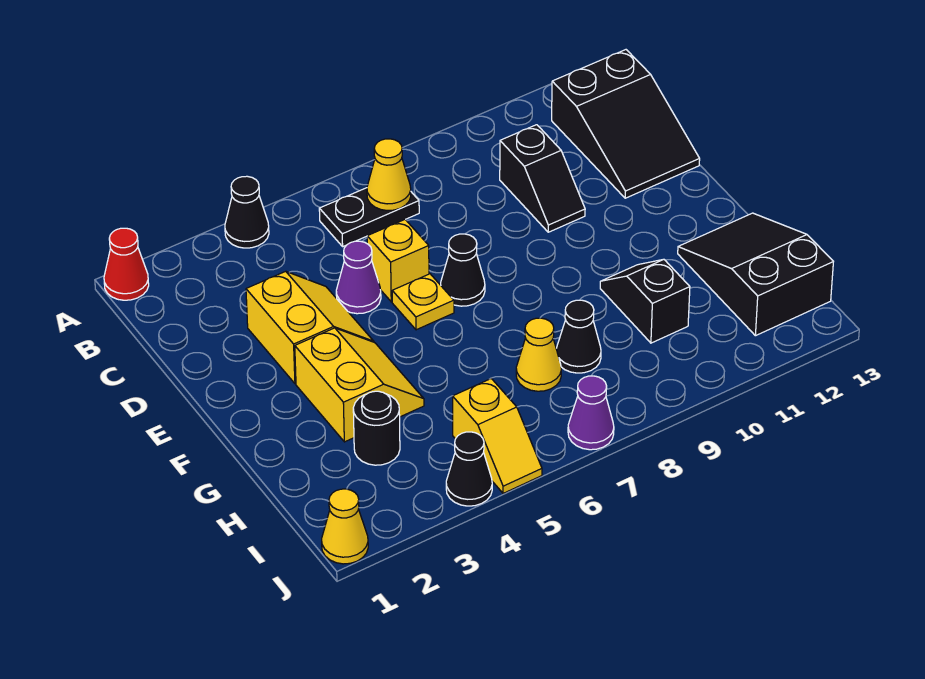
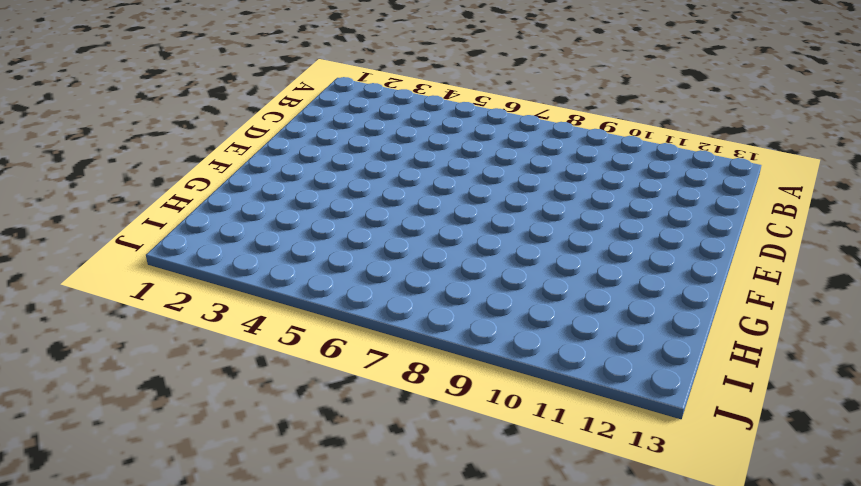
none -> red 1x1 cone [104,228,149,300]
none -> black 1x1 cone [225,176,269,248]
none -> black 1x2 plate [319,188,419,246]

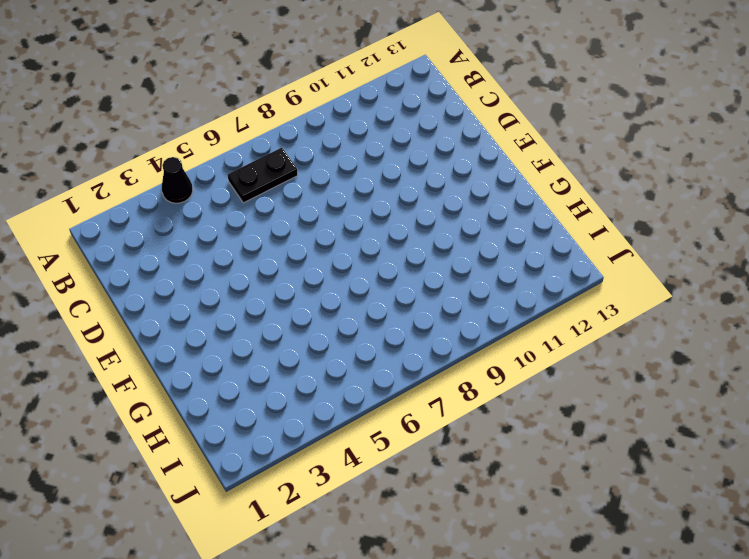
none -> red 1x1 cone [104,228,149,300]
none -> black 2x3 slope [552,50,700,198]
none -> black 1x2 slope [500,125,585,232]

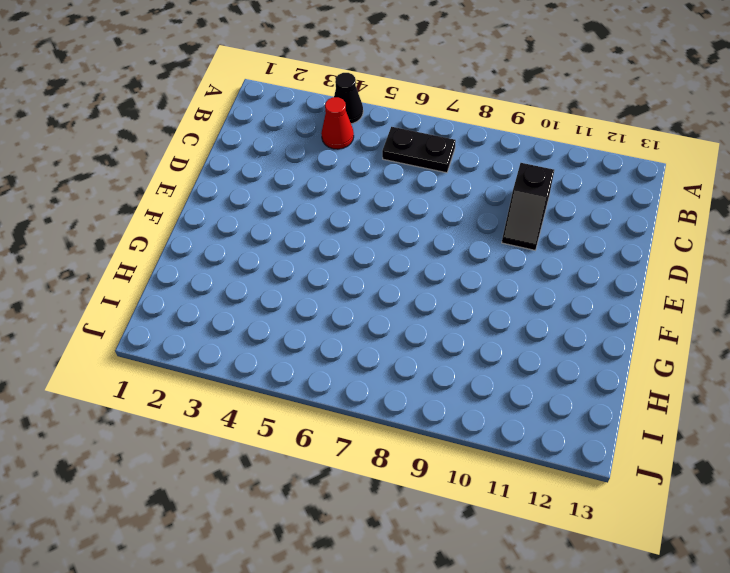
red 1x1 cone [321,97,354,149] -> red 1x1 cone moved to [104,228,149,300]
none -> black 2x3 slope [552,50,700,198]
none -> yellow 2x2 slope [246,271,374,384]
none -> purple 1x1 cone [336,241,381,314]

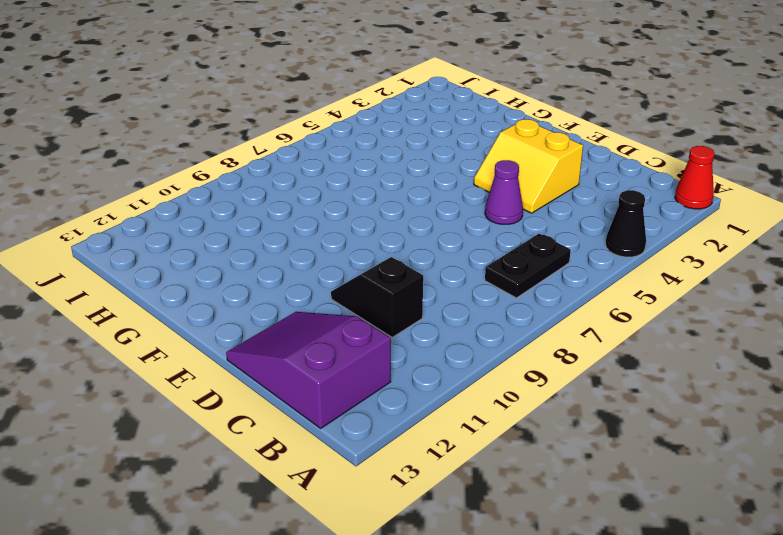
purple 2x3 slope [226,312,391,428] -> black 2x3 slope [552,50,700,198]
none -> yellow 1x1 brick [367,220,429,302]
none -> yellow 1x1 plate [392,274,454,330]
none -> black 1x1 cone [441,234,485,306]

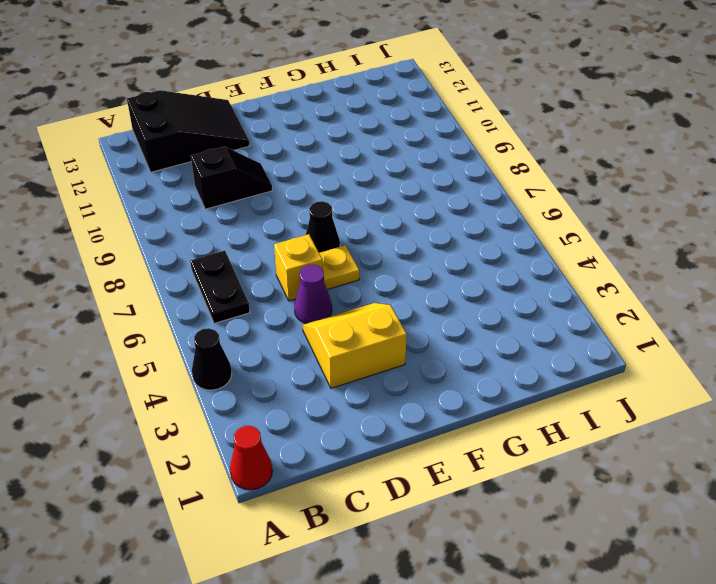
none -> yellow 2x2 slope [295,328,424,442]
none -> black 1x2 slope [600,259,690,343]
none -> black 2x3 slope [678,213,833,336]

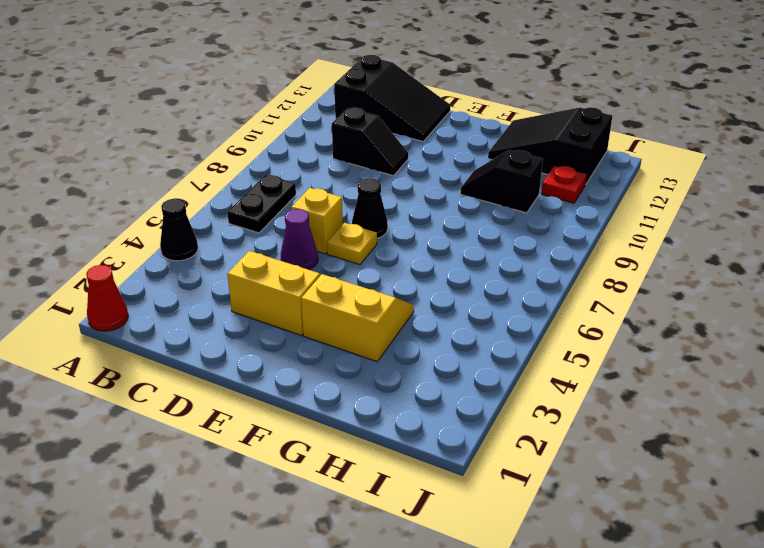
red 1x1 plate [541,166,587,203] -> none
none -> black 1x1 round brick [353,391,400,465]
none -> yellow 1x1 cone [516,318,561,391]
none -> black 1x1 cone [556,300,601,373]

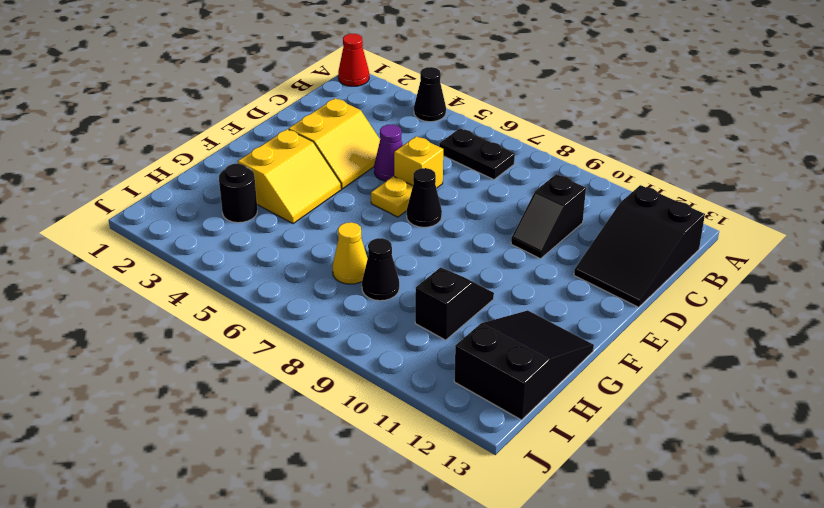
none -> yellow 1x2 slope [453,379,542,493]
none -> yellow 1x1 cone [322,489,368,564]
none -> black 1x1 cone [446,432,492,506]

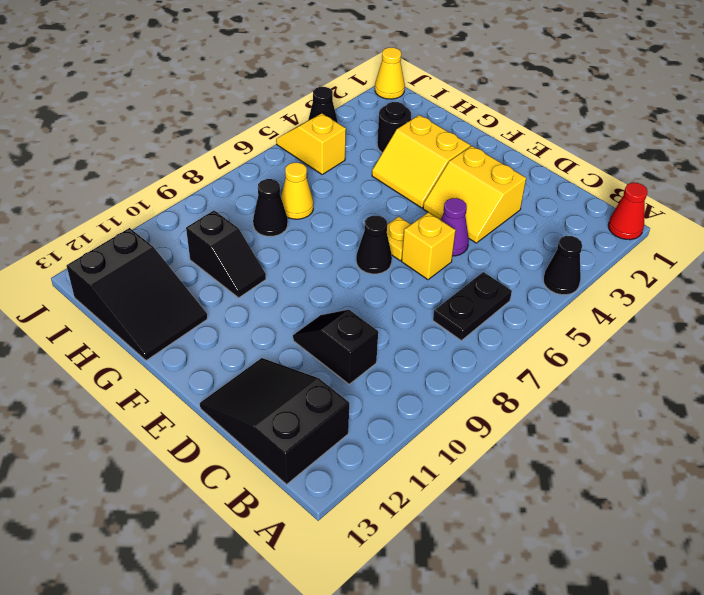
none -> purple 1x1 cone [568,376,614,450]
none -> yellow 1x1 cone [367,139,411,211]

